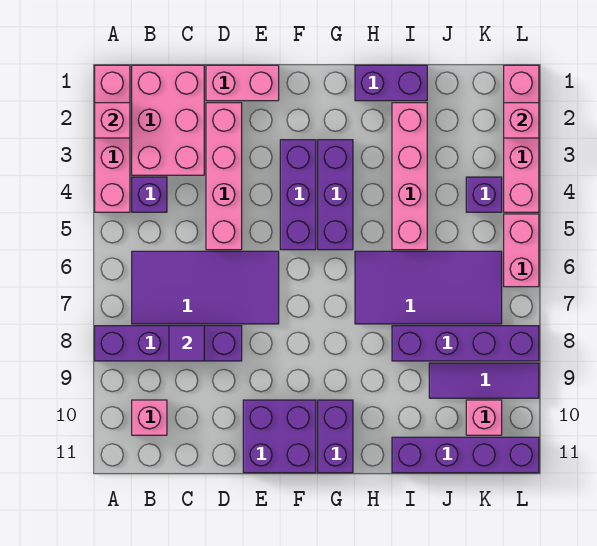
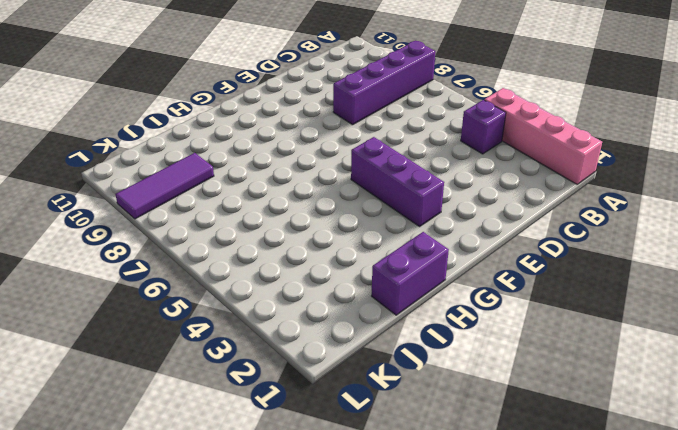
none -> pink 2x3 brick [132,65,204,175]
none -> purple 2x4 tile [132,251,279,324]
none -> pink 1x1 brick [132,400,167,435]

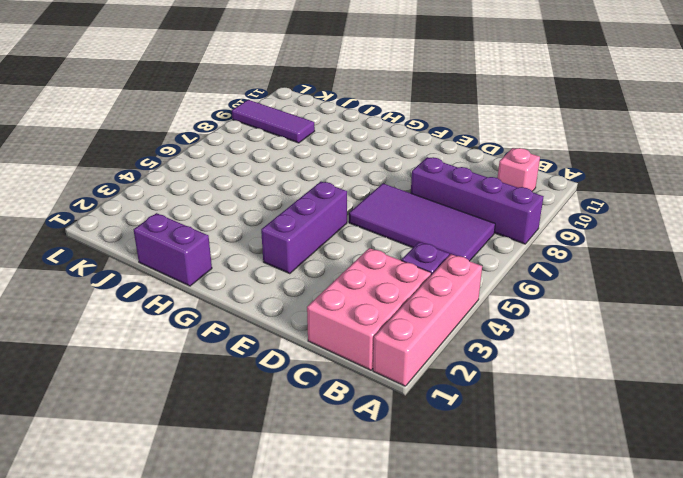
none -> pink 1x2 brick [206,65,279,101]
none -> pink 1x4 brick [206,103,242,250]
none -> purple 2x2 brick [243,400,316,473]

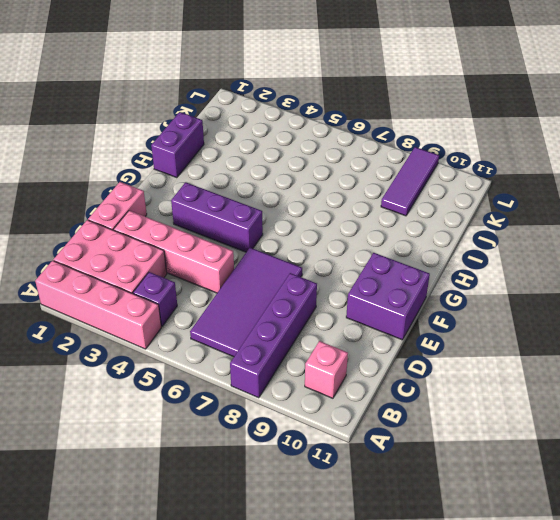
none -> purple 1x3 brick [318,140,353,250]
none -> purple 1x2 brick [318,400,353,473]
none -> purple 2x4 tile [355,251,502,324]

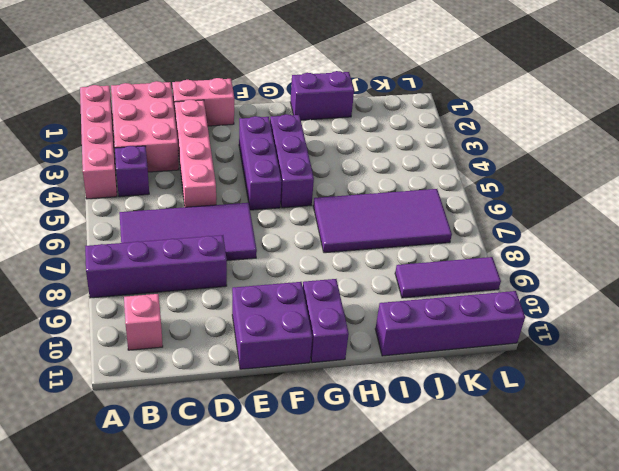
none -> pink 1x4 brick [392,103,427,250]
none -> purple 1x4 brick [392,326,539,361]
none -> purple 1x1 brick [466,177,502,212]

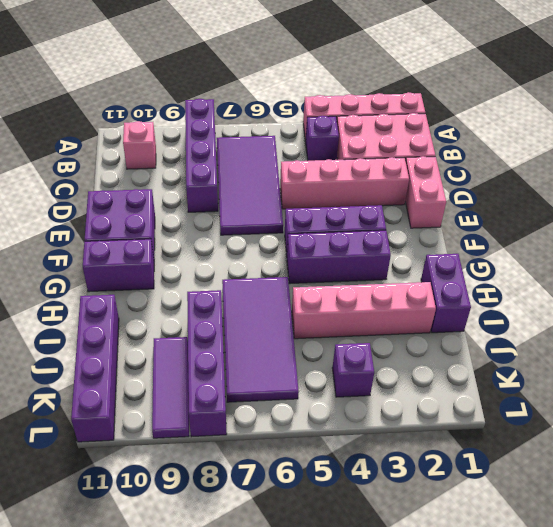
none -> pink 1x1 brick [466,400,502,435]
none -> pink 1x4 brick [504,65,539,212]
none -> pink 1x2 brick [504,214,539,287]

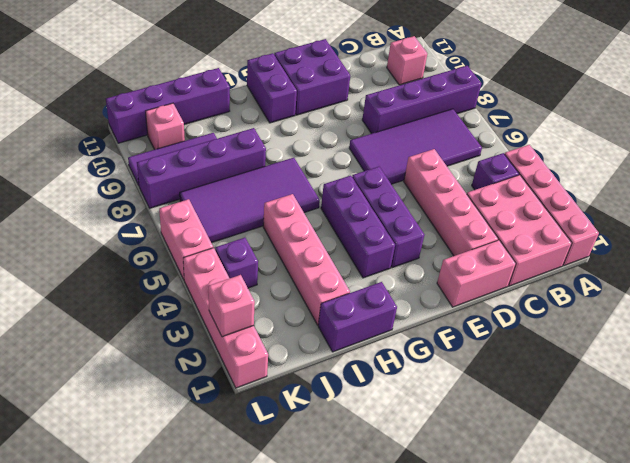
none -> pink 1x1 brick [95,103,130,138]
none -> purple 1x1 tile [169,326,204,361]

